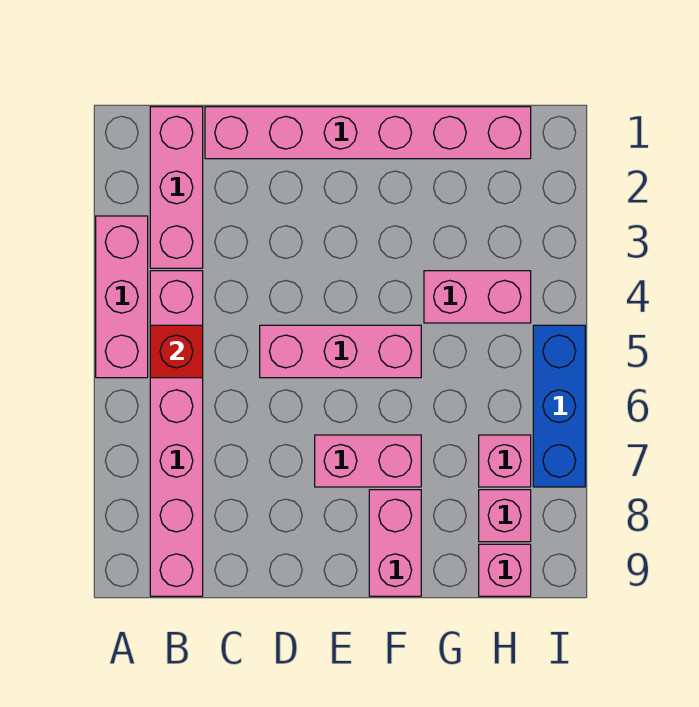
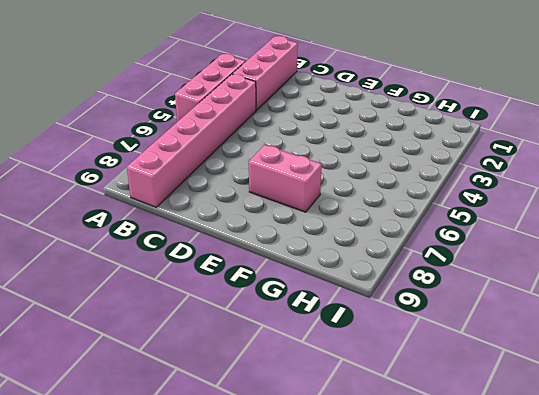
none -> pink 1x6 brick [205,107,531,159]
none -> pink 1x3 brick [260,325,421,378]
none -> pink 1x2 brick [369,490,421,596]

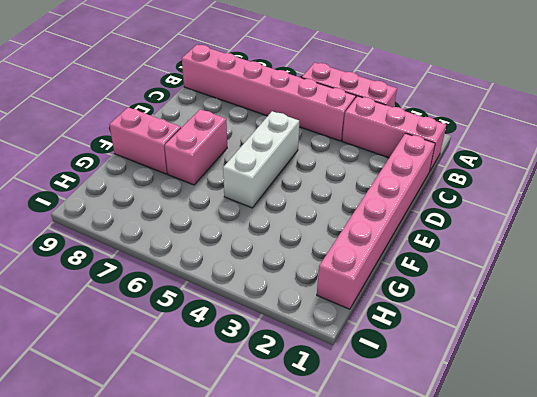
white 1x3 brick [223,111,299,208] -> pink 1x3 brick [260,325,421,378]
none -> pink 1x2 brick [424,271,531,323]
none -> pink 1x1 brick [479,435,531,487]
none -> pink 1x1 brick [479,490,531,542]

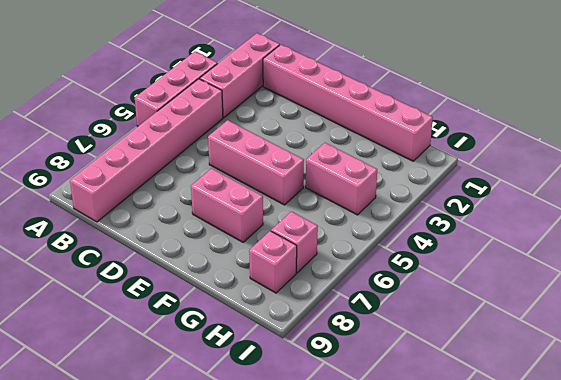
none -> pink 1x2 brick [369,490,421,596]
none -> pink 1x1 brick [479,544,531,596]
none -> blue 1x3 brick [533,325,585,487]

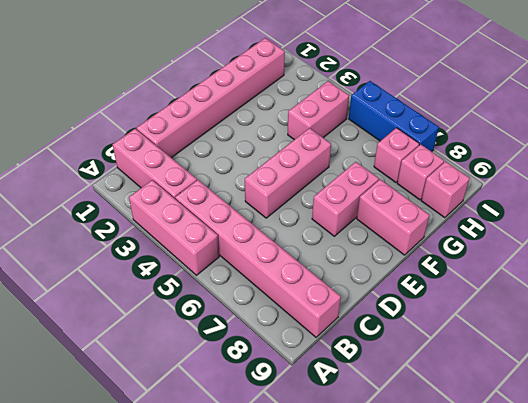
none -> red 1x1 brick [150,325,203,378]

